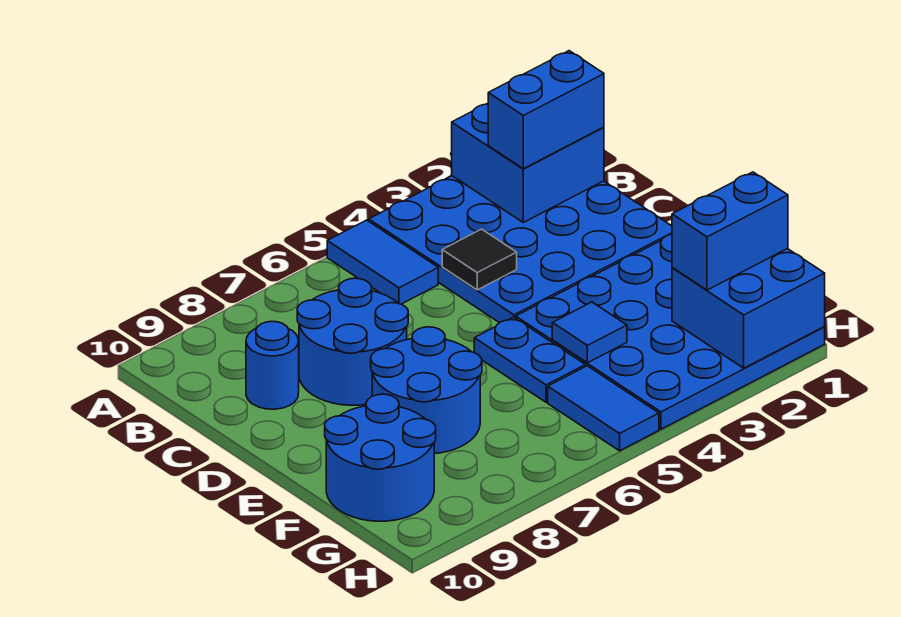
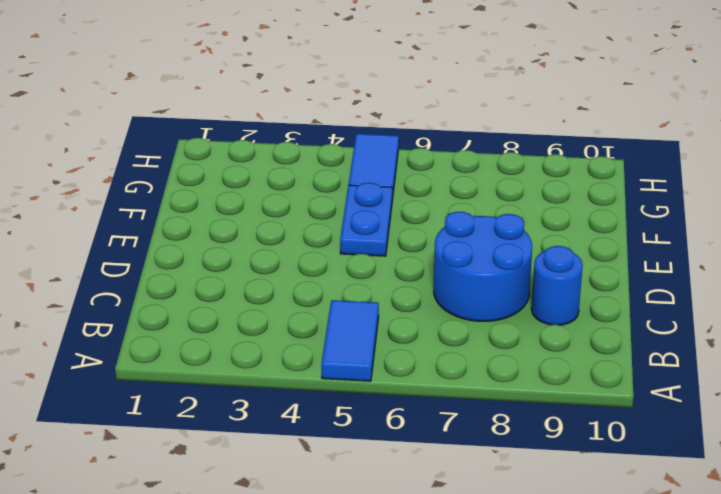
none -> blue 4x4 plate [369,176,672,323]
none -> blue 4x4 plate [516,234,825,429]
none -> blue 2x2 round brick [371,327,482,454]

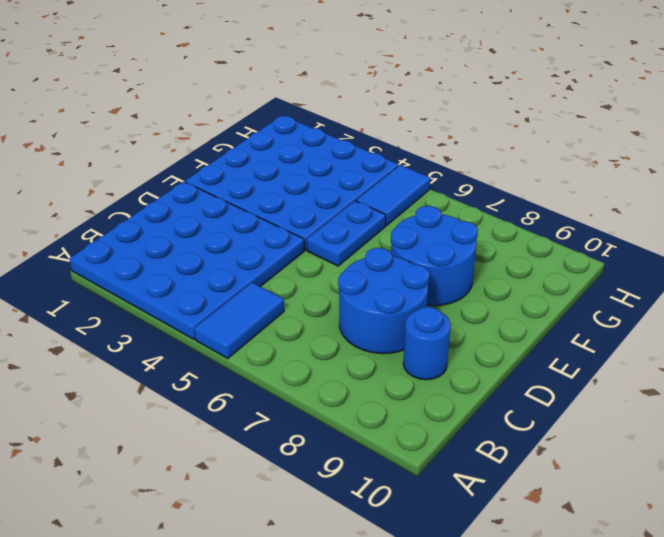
none -> blue 2x2 round brick [325,394,436,521]
none -> blue 2x2 brick [452,103,604,222]
none -> black 1x1 tile [442,229,517,290]

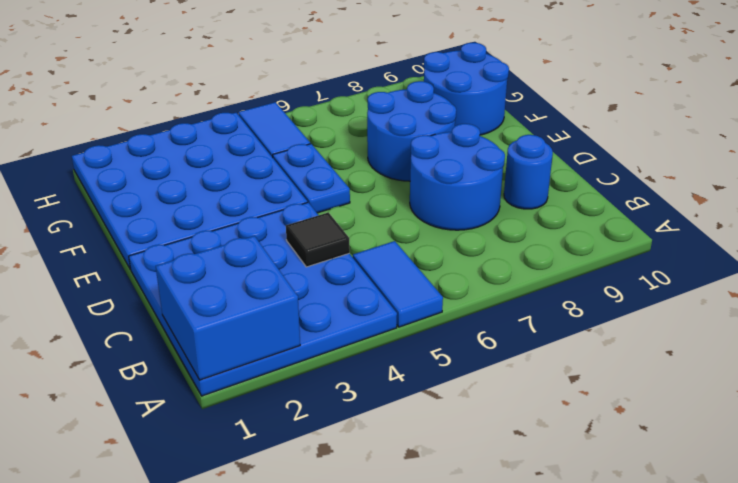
none -> blue 1x1 tile [552,302,627,363]
none -> blue 2x2 brick [672,249,825,368]
none -> blue 1x2 brick [488,51,604,169]

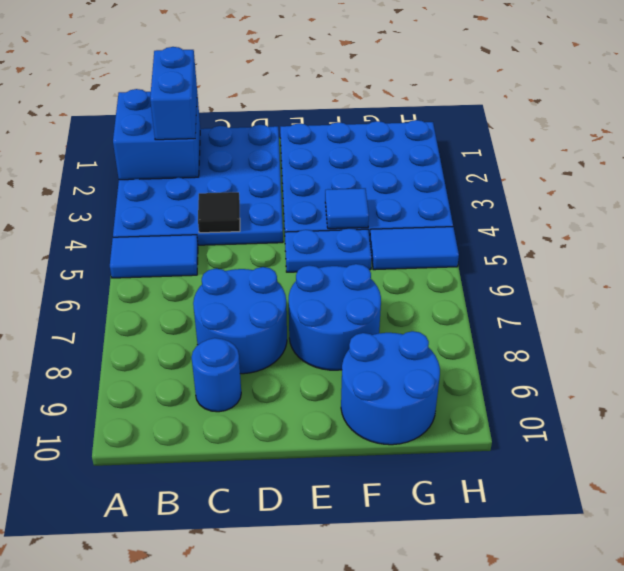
none -> blue 2x2 brick [672,249,825,368]
none -> blue 1x2 brick [672,172,788,290]

